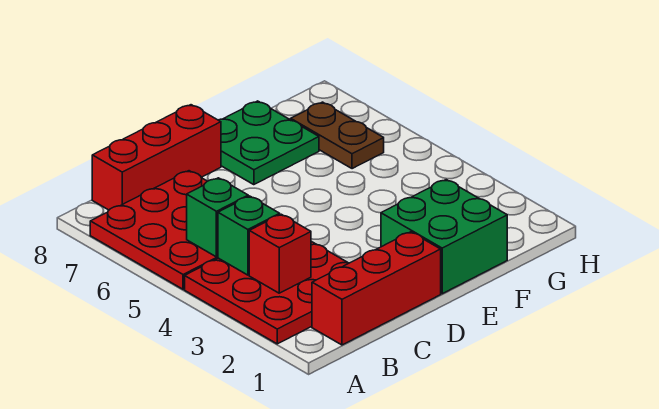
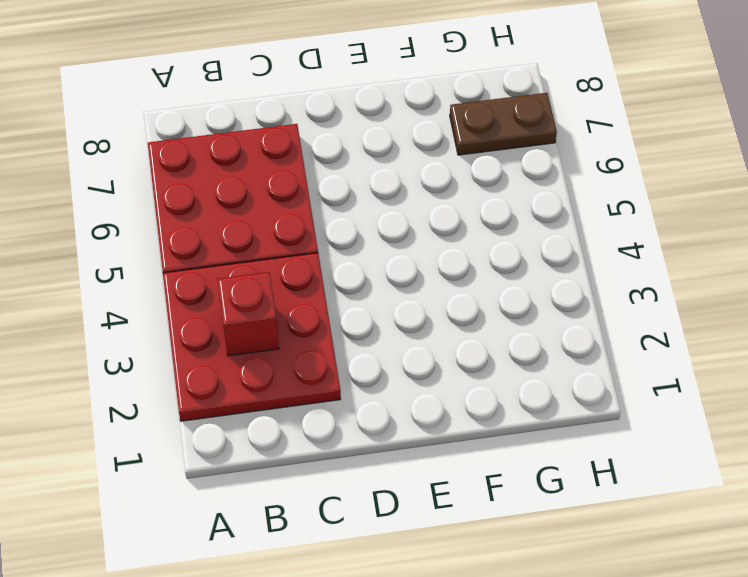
brown 1x2 plate [450,93,557,155] -> brown 1x2 plate turned to [291,102,384,169]
none -> red 1x3 brick [312,232,441,345]
none -> red 1x3 brick [92,105,221,210]

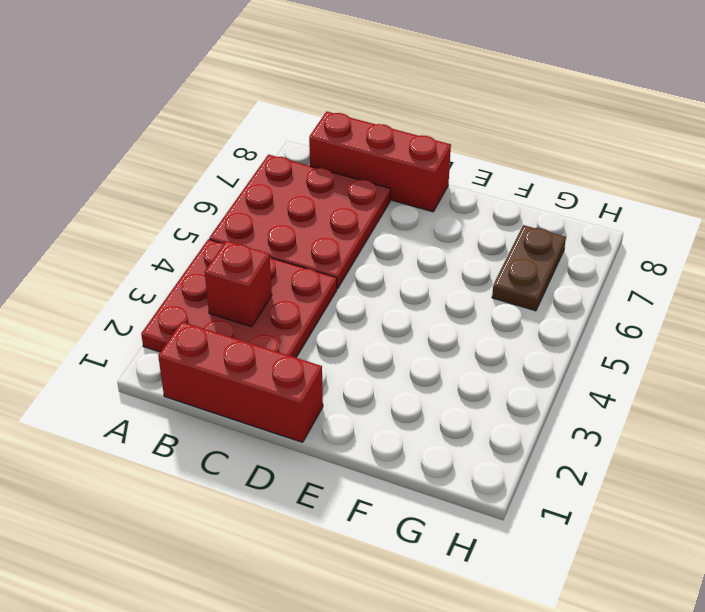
none -> green 2x2 brick [381,180,507,294]
none -> green 2x2 plate [219,101,319,185]

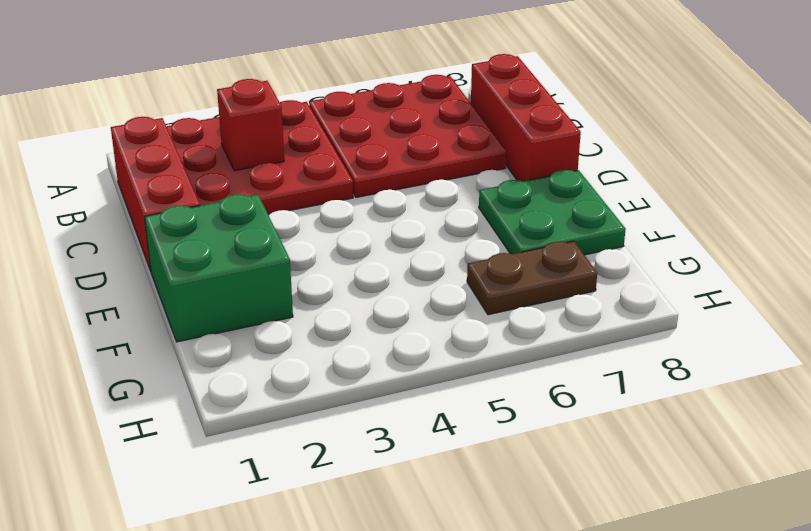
none -> green 1x1 brick [218,196,280,275]
none -> green 1x1 brick [187,178,248,257]

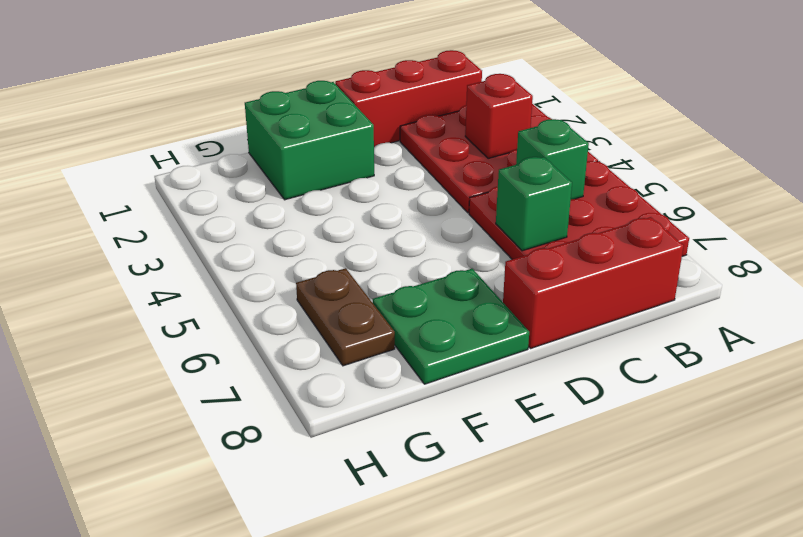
green 1x1 brick [496,157,572,251] -> green 1x1 brick moved to [218,196,280,275]

